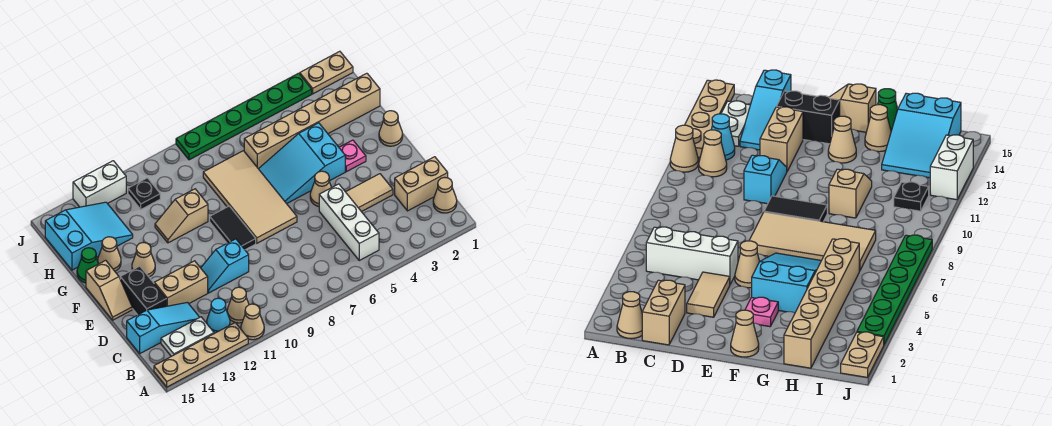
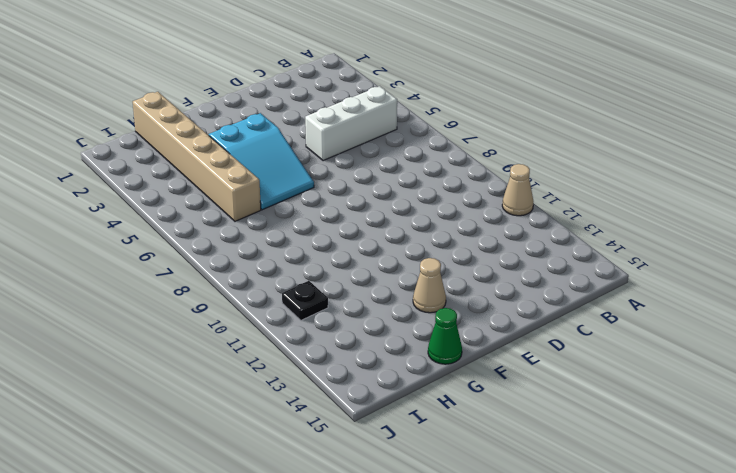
none -> tan 1x4 plate [154,323,248,387]
none -> tan 1x1 cone [433,177,457,213]
none -> tan 1x1 cone [227,287,249,323]
none -> cyan 1x1 cone [207,298,230,333]

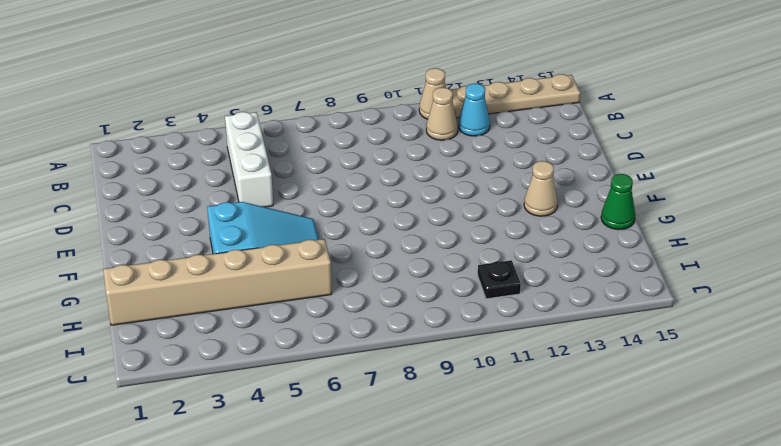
none -> tan 1x1 cone [433,177,457,213]
none -> white 1x2 plate [161,317,214,356]
none -> tan 1x2 brick [395,157,448,211]
none -> cyan 1x3 slope [127,302,200,353]

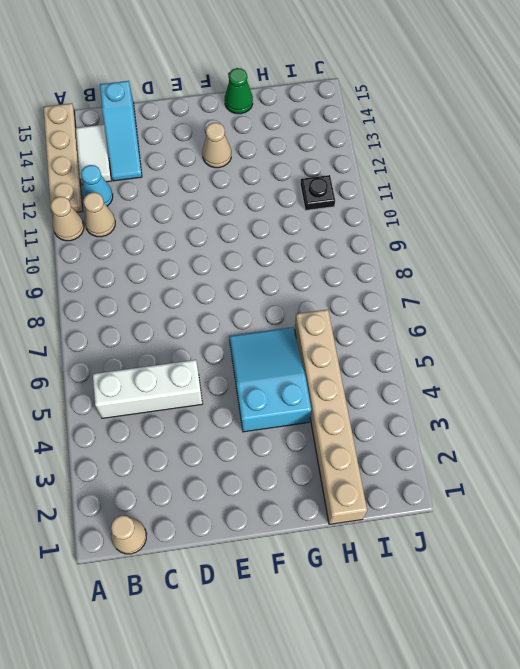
white 1x2 tile [76,125,111,185] -> white 1x2 plate [161,317,214,356]
none -> tan 1x2 brick [395,157,448,211]
none -> tan 1x2 tile [346,174,393,212]
none -> cyan 1x2 slope [201,239,249,293]
none -> tan 1x2 brick [154,261,208,306]

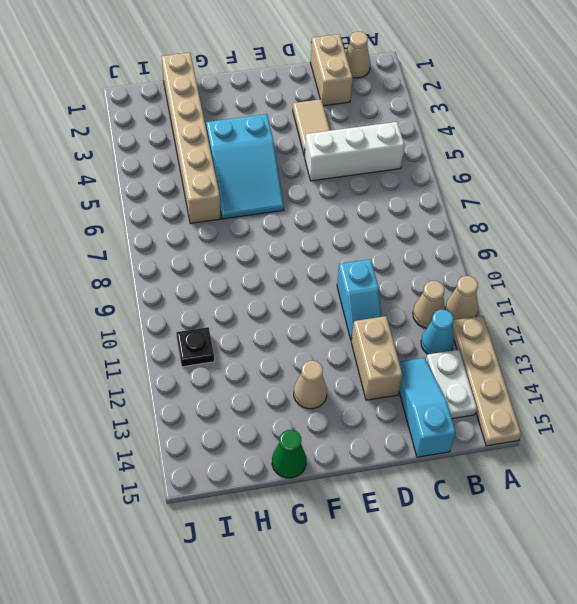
none -> black 1x2 brick [120,266,166,315]
none -> tan 1x1 cone [310,171,332,206]
none -> tan 2x4 tile [203,151,297,243]
none -> black 1x2 tile [210,206,256,250]

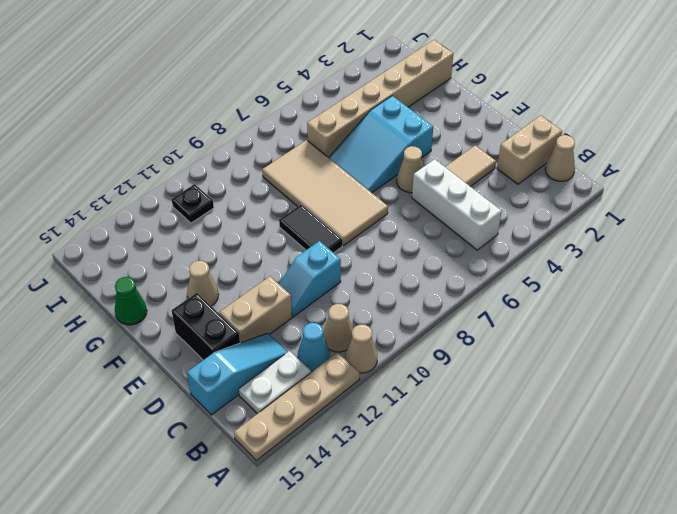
none -> tan 1x2 slope [86,260,132,320]
none -> tan 1x1 cone [379,111,403,146]
none -> pink 1x1 plate [339,140,366,172]
none -> tan 1x2 slope [155,189,208,243]

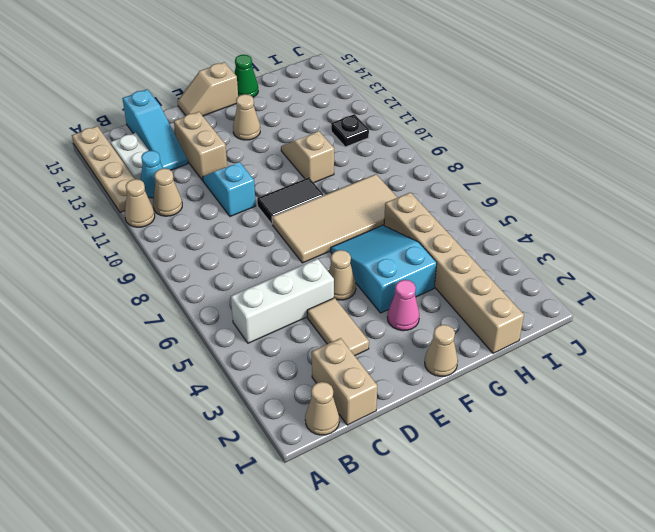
pink 1x1 cone [387,280,419,331] -> pink 1x1 plate [339,140,366,172]
none -> black 1x2 brick [120,266,166,315]
none -> tan 1x1 cone [98,237,121,271]
none -> cyan 2x3 slope [45,202,133,270]
none -> tan 1x2 plate [300,51,353,94]

